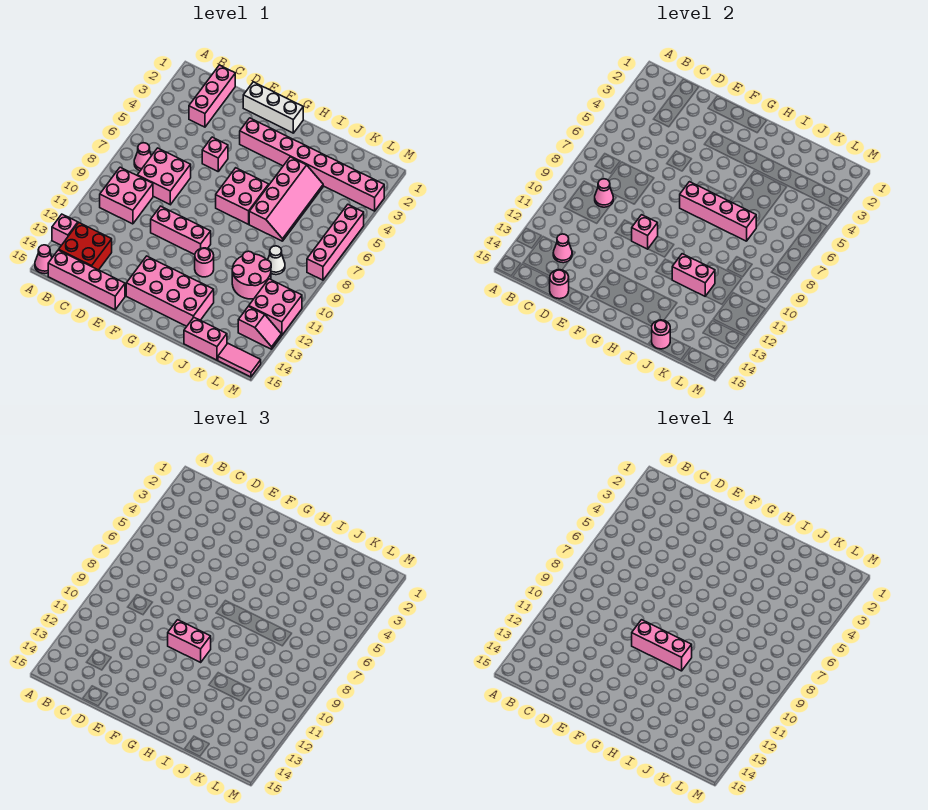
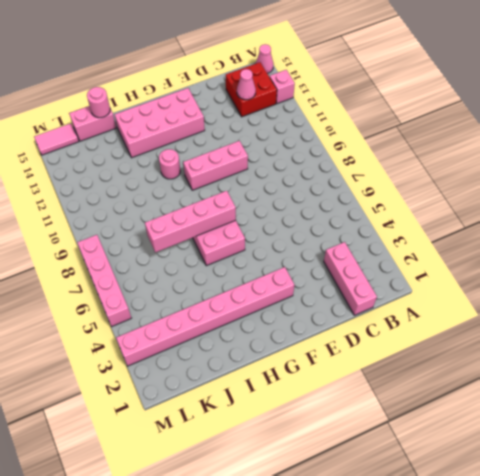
none -> pink 1x1 cone [134,143,151,171]
none -> pink 2x2 brick [100,167,153,224]
none -> pink 1x4 brick [48,250,125,310]
none -> pink 2x2 brick [137,148,191,205]

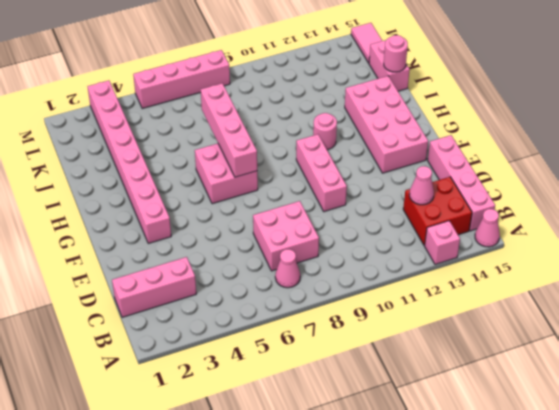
none -> pink 2x2 brick [100,167,153,224]
none -> white 1x3 brick [243,82,303,133]
none -> pink 1x1 brick [202,137,228,171]
none -> pink 2x4 slope [249,157,323,241]

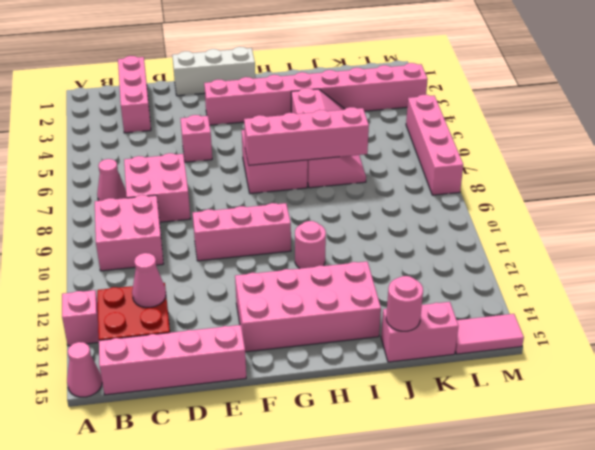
none -> pink 2x2 round brick [232,251,271,299]
none -> white 1x1 cone [268,246,285,275]
none -> pink 2x2 brick [249,279,302,336]
none -> pink 1x2 slope [238,306,281,349]

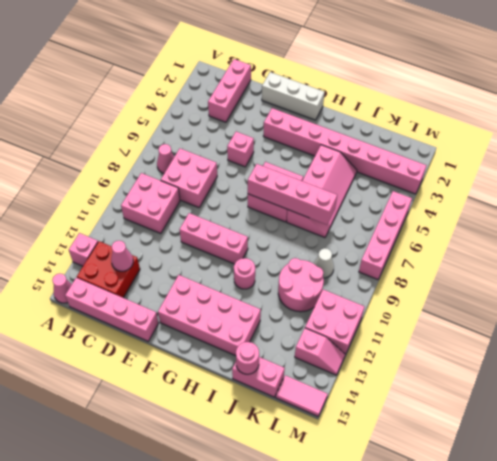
none -> pink 1x1 cone [595,179,613,207]
none -> pink 1x1 round brick [550,270,569,299]
none -> pink 1x1 brick [632,215,658,249]
none -> pink 1x2 brick [672,254,715,296]

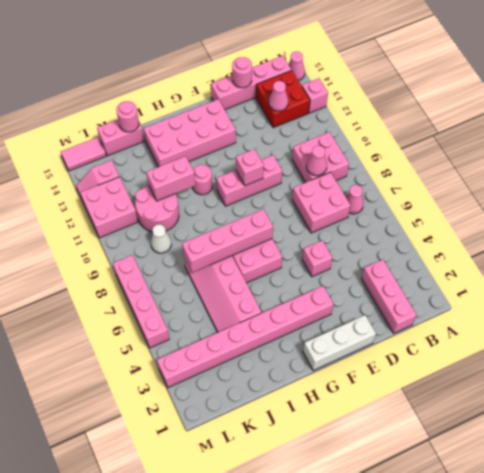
none -> pink 1x2 brick [168,620,211,662]
none -> pink 1x3 brick [632,620,692,671]

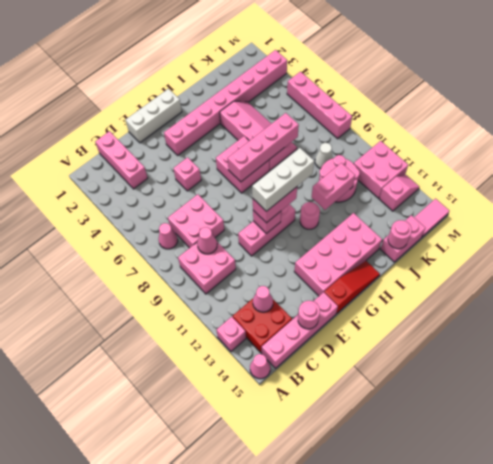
white 1x3 brick [252,148,314,211] -> pink 1x3 brick [632,620,692,671]
red 1x3 slope [324,261,380,314] -> none

